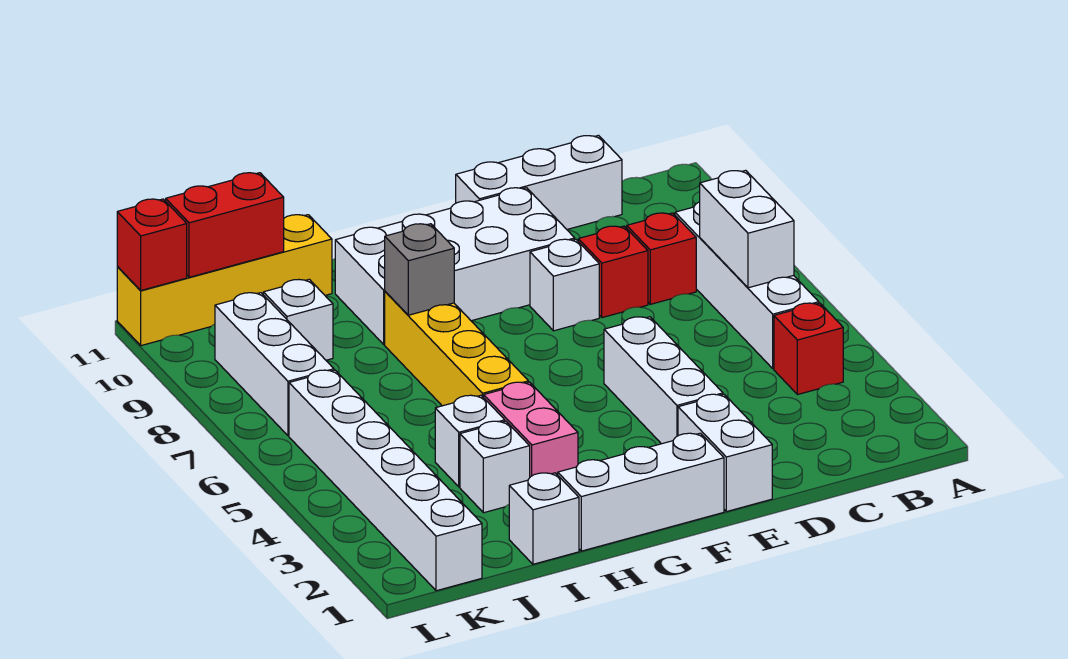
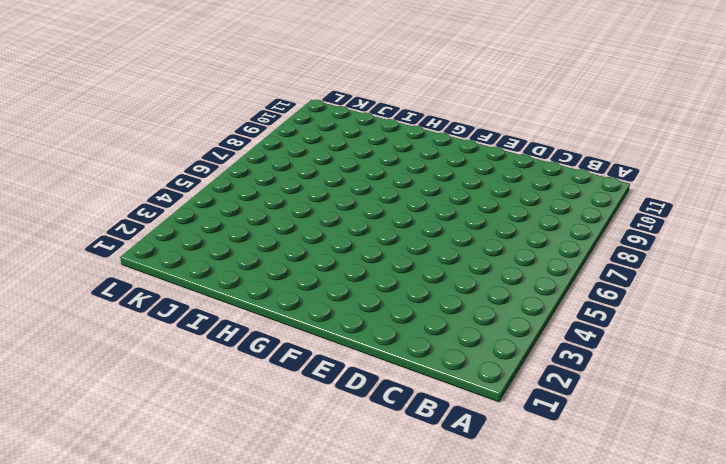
none -> red 1x1 brick [774,303,843,395]
none -> white 1x4 brick [675,202,819,369]
none -> red 1x1 brick [627,213,696,304]

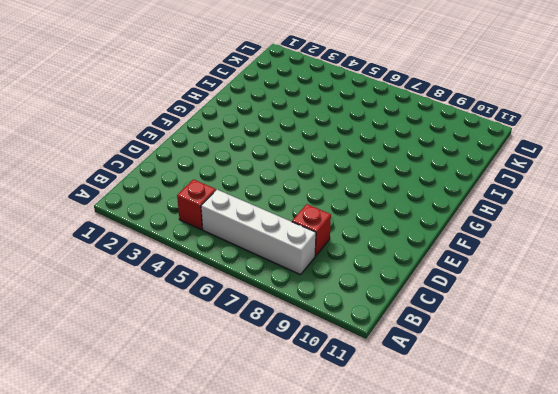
none -> white 1x3 brick [456,135,622,229]
none -> red 1x1 brick [578,226,648,318]
none -> white 1x2 brick [678,394,772,512]

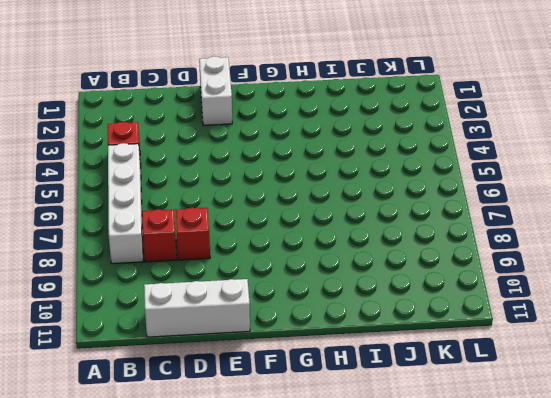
none -> white 1x3 brick [604,317,723,444]
none -> white 1x1 brick [530,239,599,331]
none -> white 2x4 brick [335,188,575,344]

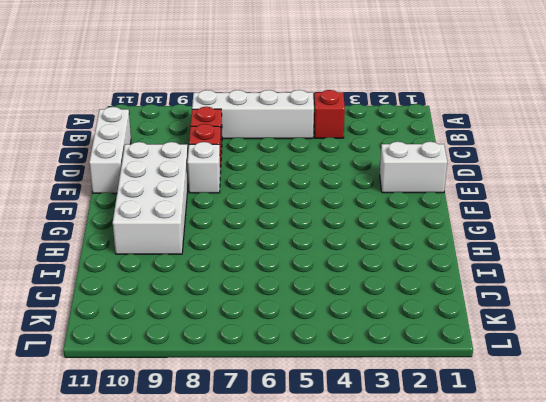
none -> white 1x3 brick [604,317,723,444]
none -> white 1x3 brick [558,433,724,551]
none -> pink 1x2 brick [484,382,578,477]

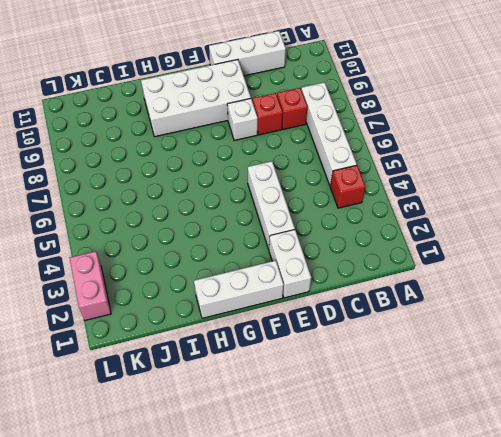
pink 1x2 brick [70,251,111,320] -> pink 1x2 brick moved to [484,382,578,477]
none -> yellow 1x4 brick [385,292,528,406]
none -> white 1x1 brick [509,473,579,564]
none -> white 1x1 brick [460,421,530,513]

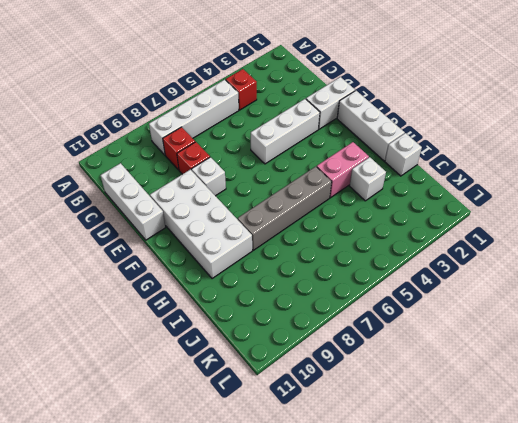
grey 1x4 brick [238,167,332,250] -> yellow 1x4 brick [385,292,528,406]
none -> white 1x1 brick [435,395,505,487]
none -> yellow 1x4 brick [117,215,332,346]
none -> white 1x1 brick [263,279,333,360]

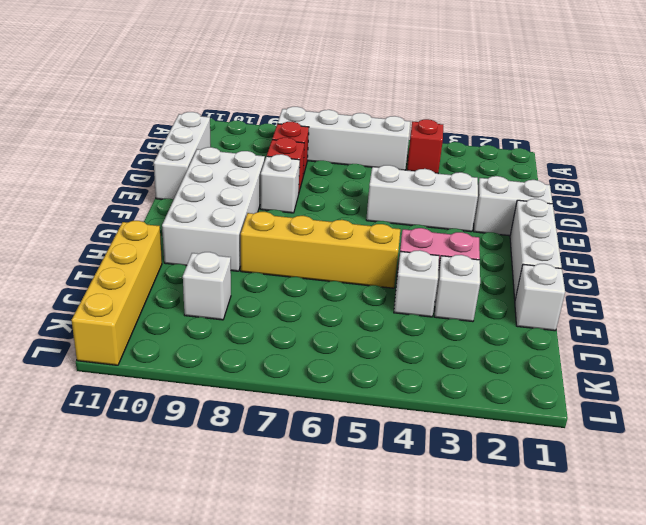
none -> white 1x6 brick [289,370,482,591]
none -> white 1x3 brick [215,293,334,436]
none -> white 1x2 brick [700,170,794,288]

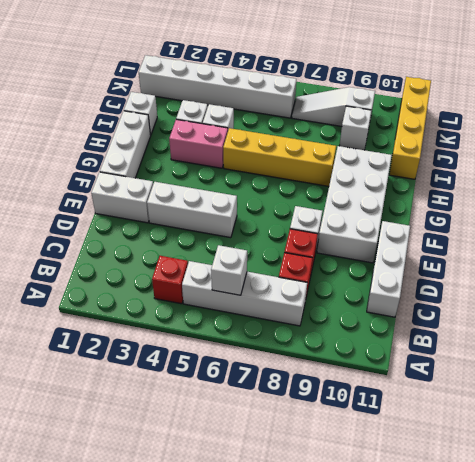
white 1x1 brick [211,245,247,295] -> white 1x2 brick [700,170,794,288]
white 1x3 slope [292,87,375,126] -> white 1x3 brick [215,293,334,436]
none -> grey 1x1 brick [385,224,454,315]
none -> red 1x2 brick [166,173,284,277]
none -> red 1x1 brick [117,199,187,290]

